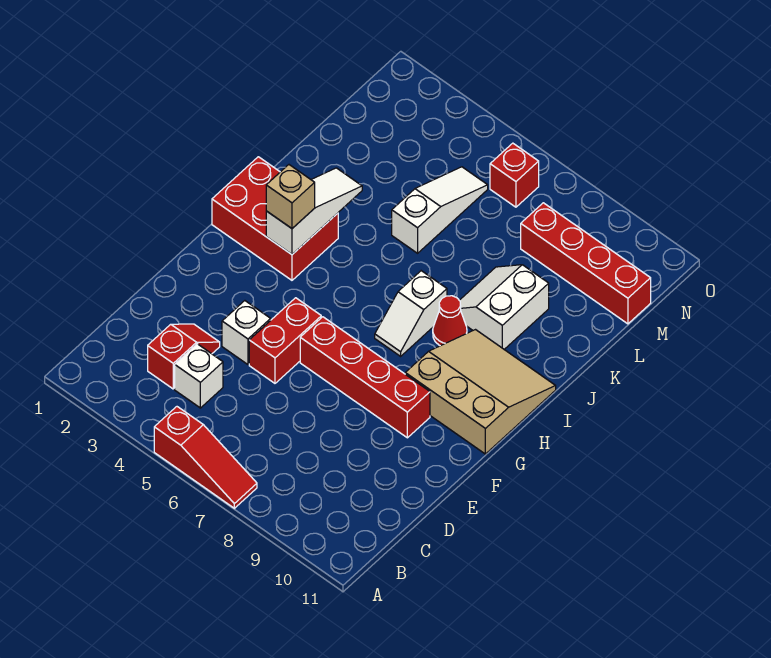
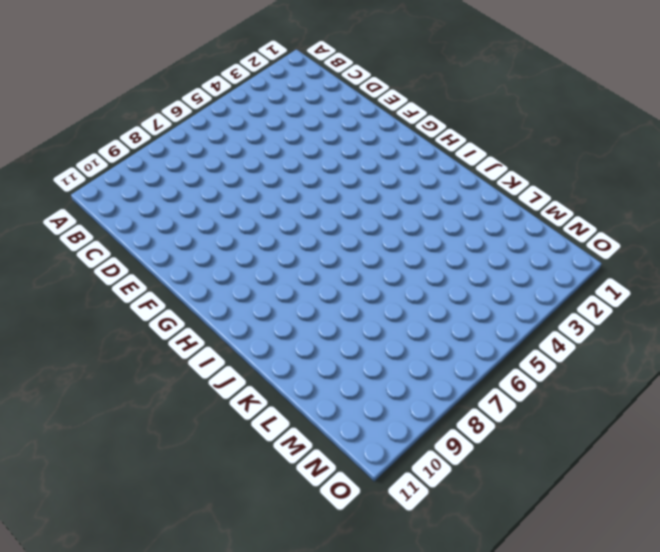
none -> red 1x3 slope [154,407,257,508]
none -> red 1x2 slope [148,324,220,389]
none -> white 1x1 brick [175,344,223,408]

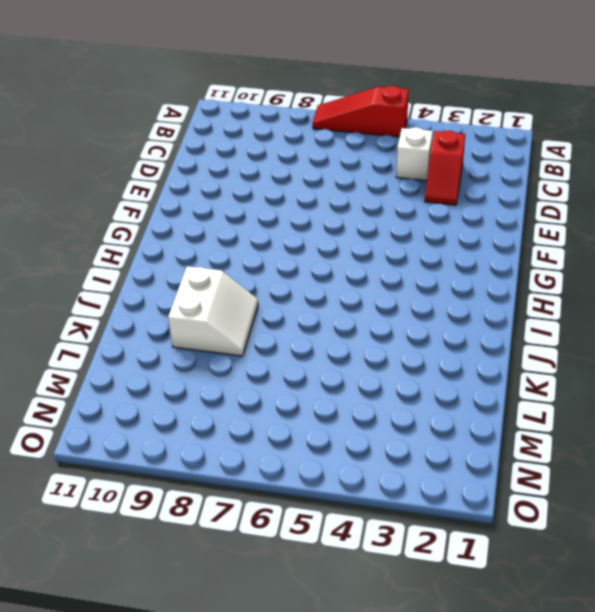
none -> white 1x1 brick [222,301,271,364]
none -> red 1x2 brick [249,298,321,383]
none -> red 1x4 brick [300,317,430,438]

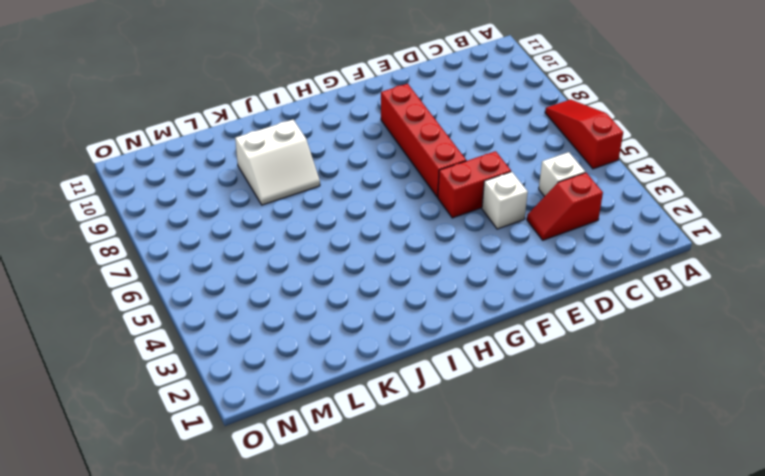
none -> tan 3x3 slope [405,330,556,454]
none -> red 2x3 brick [212,157,338,280]
none -> white 1x2 slope [375,271,447,356]

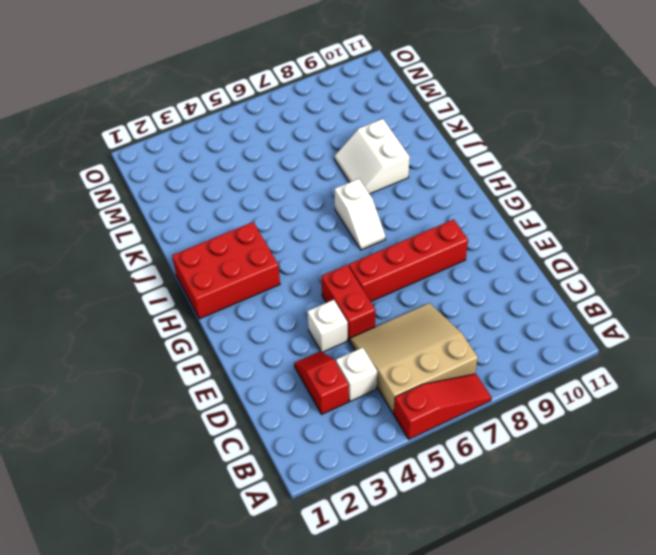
tan 3x3 slope [350,303,478,414] -> tan 3x3 slope moved to [405,330,556,454]
none -> red 1x1 cone [433,296,467,346]
none -> white 1x3 slope [392,167,488,253]
none -> red 1x4 brick [521,203,651,324]

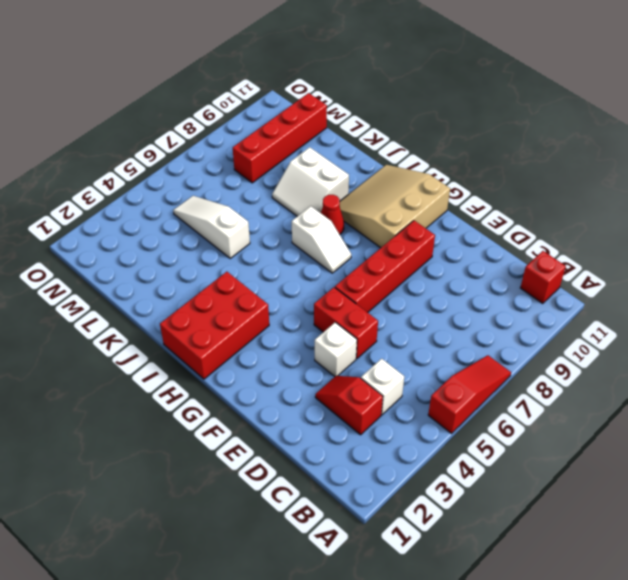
red 1x1 brick [520,251,566,304] -> red 1x1 brick moved to [490,143,539,207]
none -> white 1x3 slope [266,168,362,254]
none -> tan 1x1 brick [266,165,315,228]

